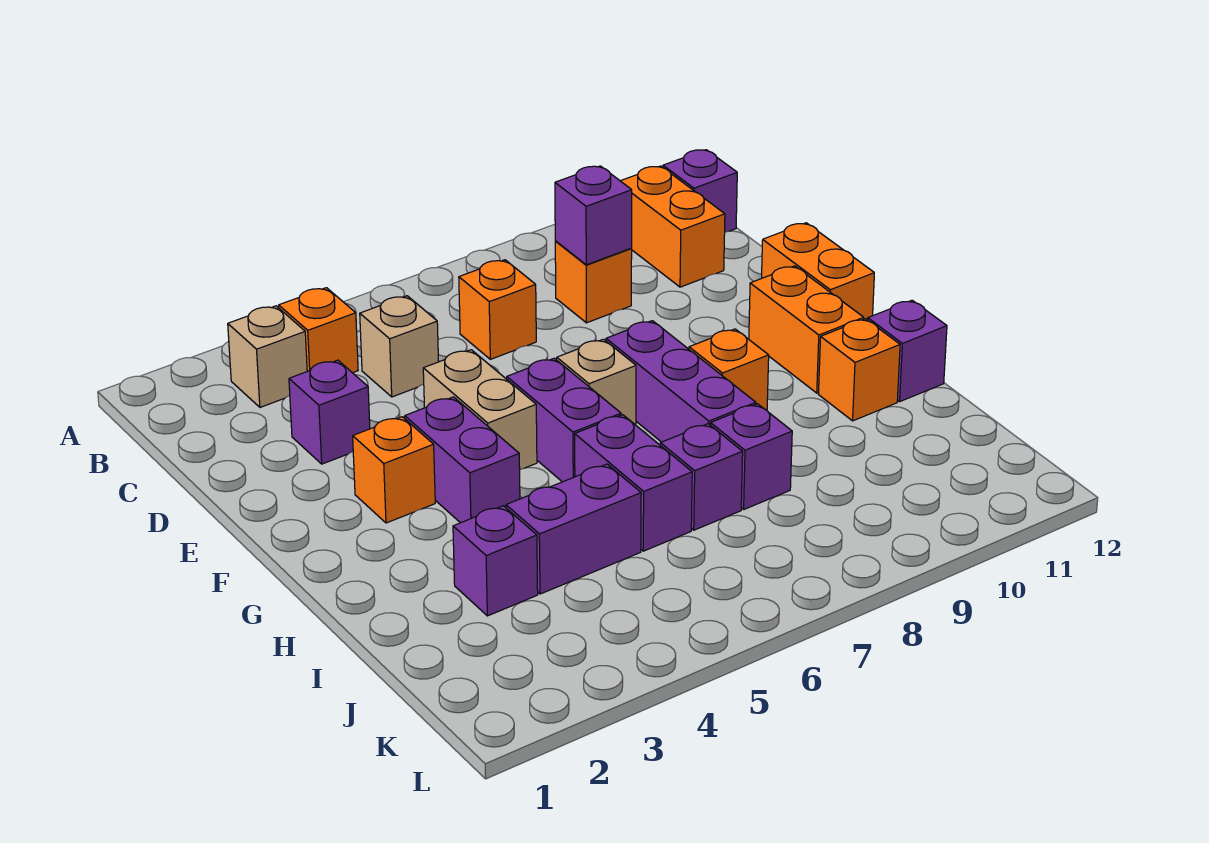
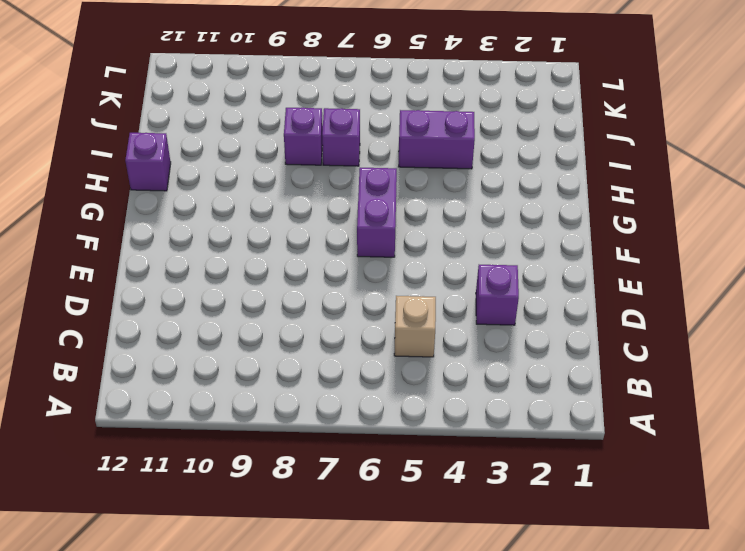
none -> tan 1x1 brick [228,306,307,407]
none -> orange 1x1 brick [279,288,358,373]
none -> orange 1x2 brick [621,166,725,287]

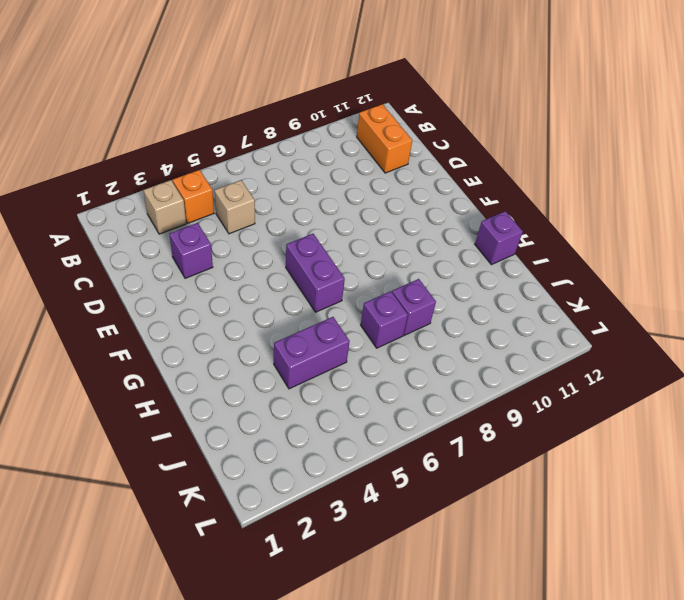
none -> purple 1x1 brick [663,150,737,232]
none -> orange 1x1 brick [459,260,536,359]
none -> orange 1x1 brick [555,241,632,323]

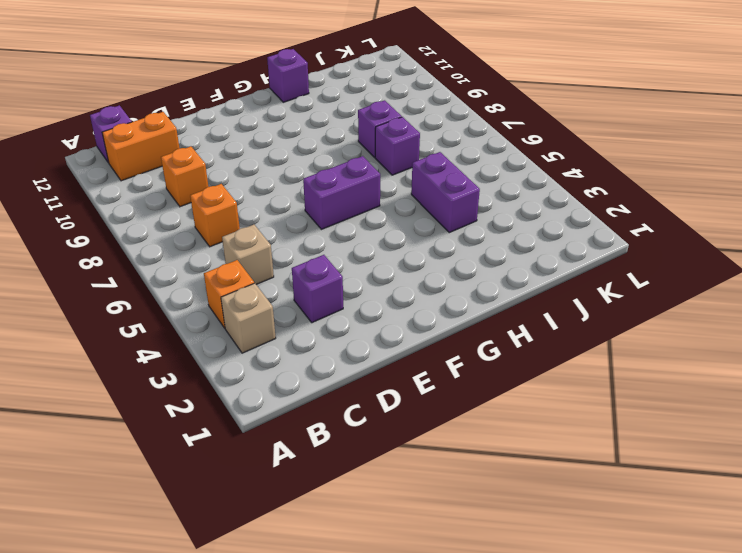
none -> tan 1x2 brick [423,350,537,469]
none -> orange 1x2 brick [762,223,874,320]
none -> orange 1x1 brick [353,417,435,523]

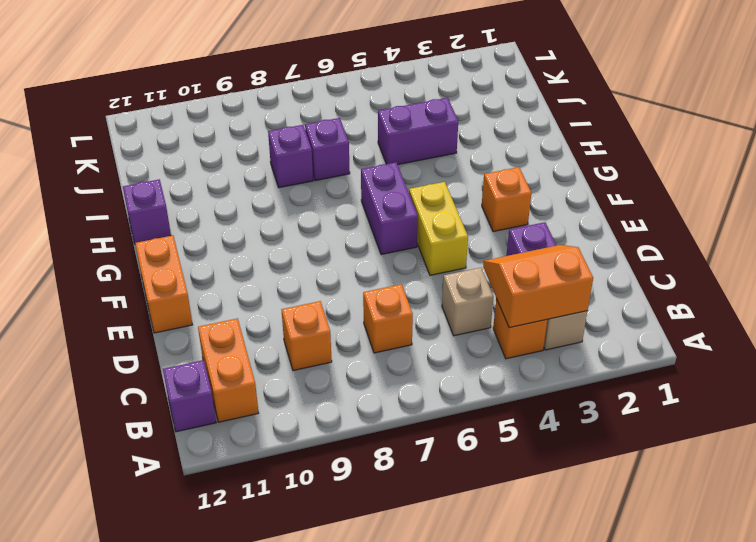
orange 2x2 slope [483,245,593,328] -> none
yellow 1x2 brick [409,182,468,275] -> tan 1x2 brick [423,350,537,469]
none -> purple 1x2 brick [405,397,520,523]
none -> tan 1x1 brick [557,339,636,424]
none -> purple 1x3 brick [606,321,756,442]

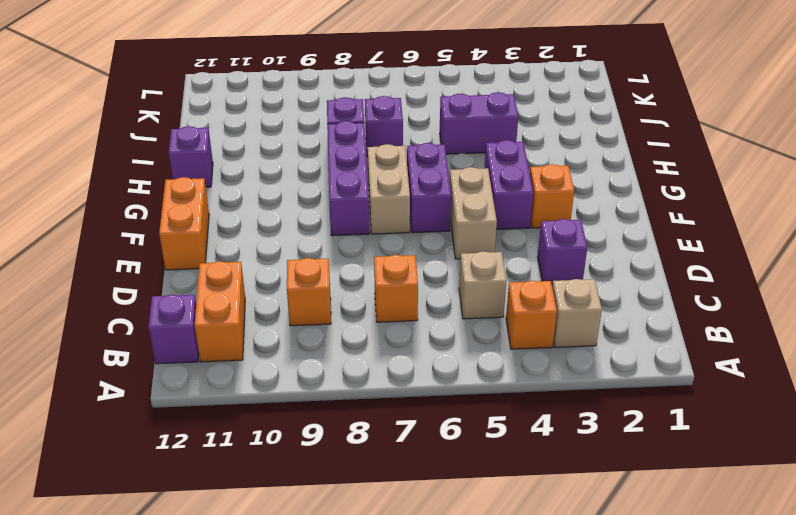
tan 1x2 brick [368,144,410,234] -> tan 1x1 brick [557,339,636,424]
none -> orange 1x2 brick [749,266,864,393]
none -> orange 1x1 brick [689,329,769,410]
none -> purple 1x2 brick [575,415,692,551]

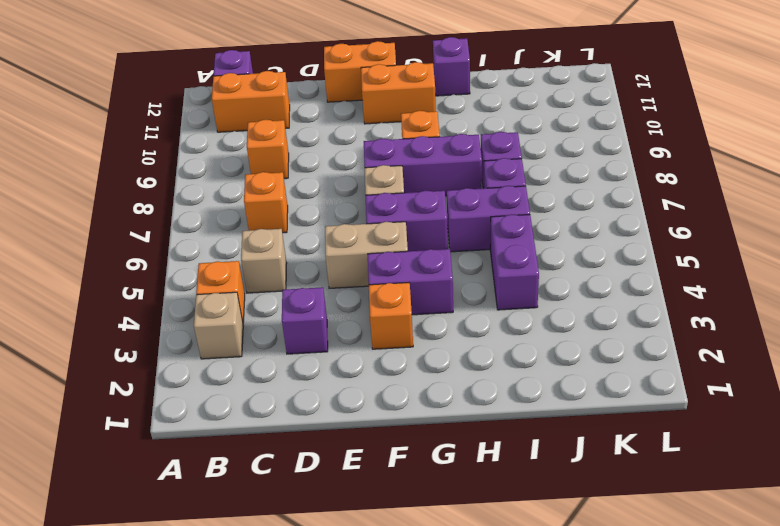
none -> orange 1x1 brick [818,319,900,421]
none -> purple 1x1 brick [453,506,538,616]
none -> purple 1x1 brick [555,166,632,265]

